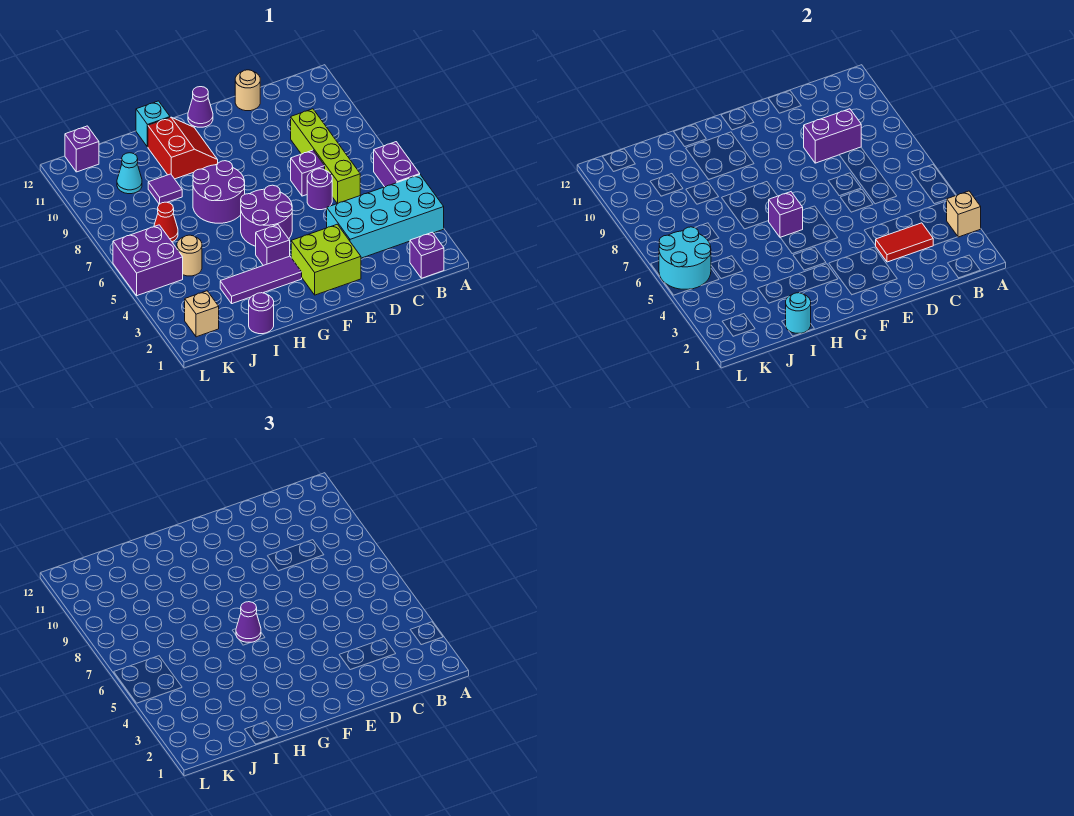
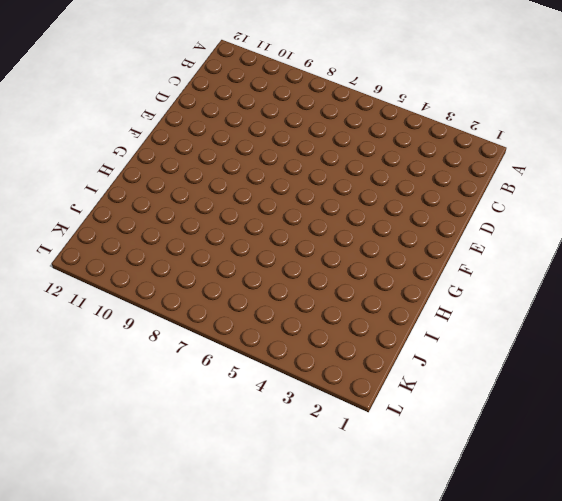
none -> cyan 2x4 brick [327,175,444,258]
none -> purple 1x2 brick [374,142,420,187]
none -> purple 1x1 brick [410,232,444,278]
none -> lime 1x4 brick [291,109,360,204]

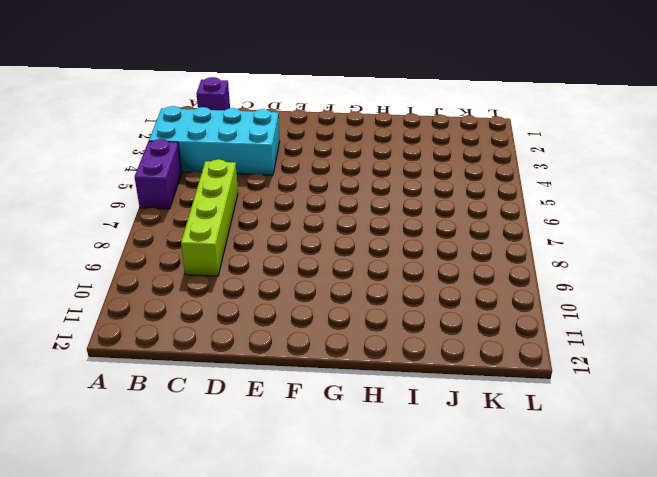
none -> purple 1x1 round brick [307,169,332,210]
none -> purple 1x1 brick [291,150,325,196]
none -> tan 1x1 round brick [235,70,260,111]
none -> lime 2x2 brick [291,224,361,295]

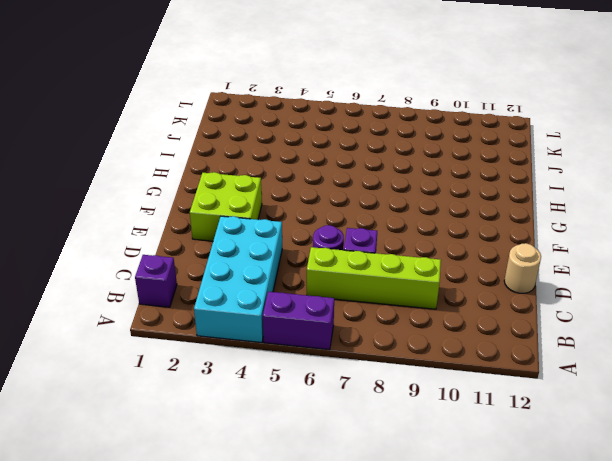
none -> purple 2x2 round brick [241,185,292,246]
none -> purple 1x1 cone [188,87,213,127]
none -> purple 1x3 tile [220,256,302,304]
none -> purple 1x1 brick [256,225,290,266]

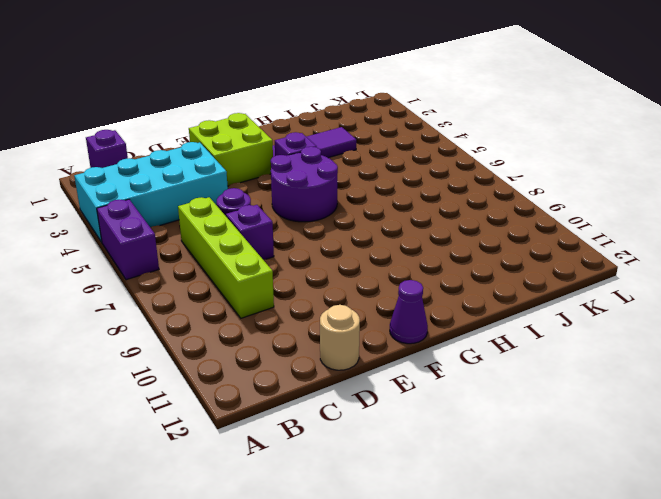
none -> purple 2x2 round brick [193,161,245,223]
none -> red 2x2 slope [148,117,218,179]
none -> cyan 1x1 brick [136,101,170,147]
none -> purple 1x1 round brick [249,293,274,334]

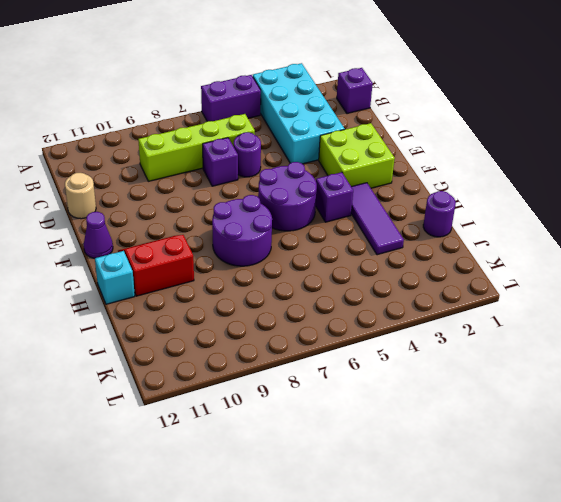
none -> purple 1x1 tile [148,174,182,204]
none -> tan 1x1 round brick [177,235,202,276]
none -> red 1x1 cone [154,202,178,242]
none -> cyan 1x1 cone [117,153,142,194]

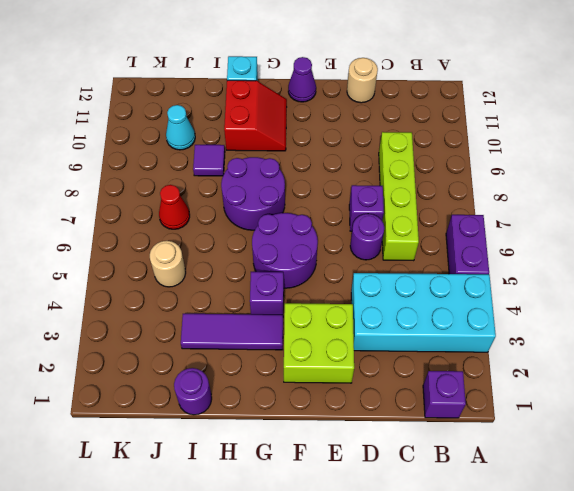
none -> tan 1x1 brick [185,291,219,337]
none -> purple 2x2 brick [113,225,183,296]
none -> purple 1x1 brick [65,126,99,172]
none -> tan 1x1 brick [946,191,981,237]

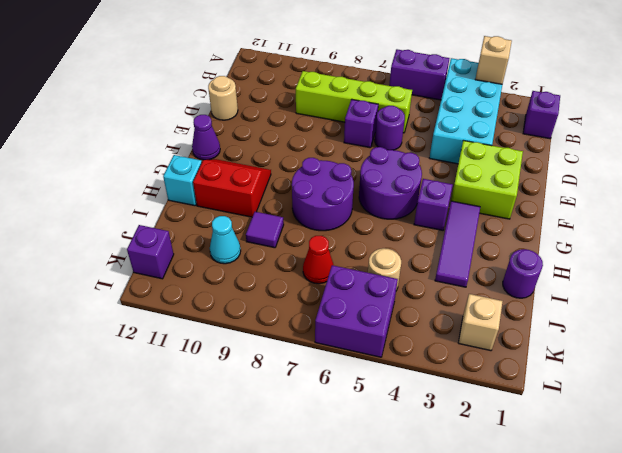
none -> red 1x2 tile [875,223,933,262]
none -> purple 1x2 brick [804,109,861,163]
none -> purple 1x1 brick [769,192,803,238]
none -> cyan 1x1 round brick [786,293,811,333]

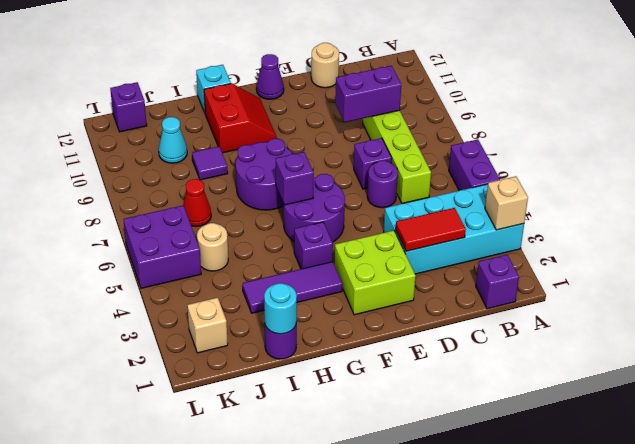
none -> cyan 2x2 round brick [659,227,711,289]
none -> purple 1x1 cone [236,602,261,643]

